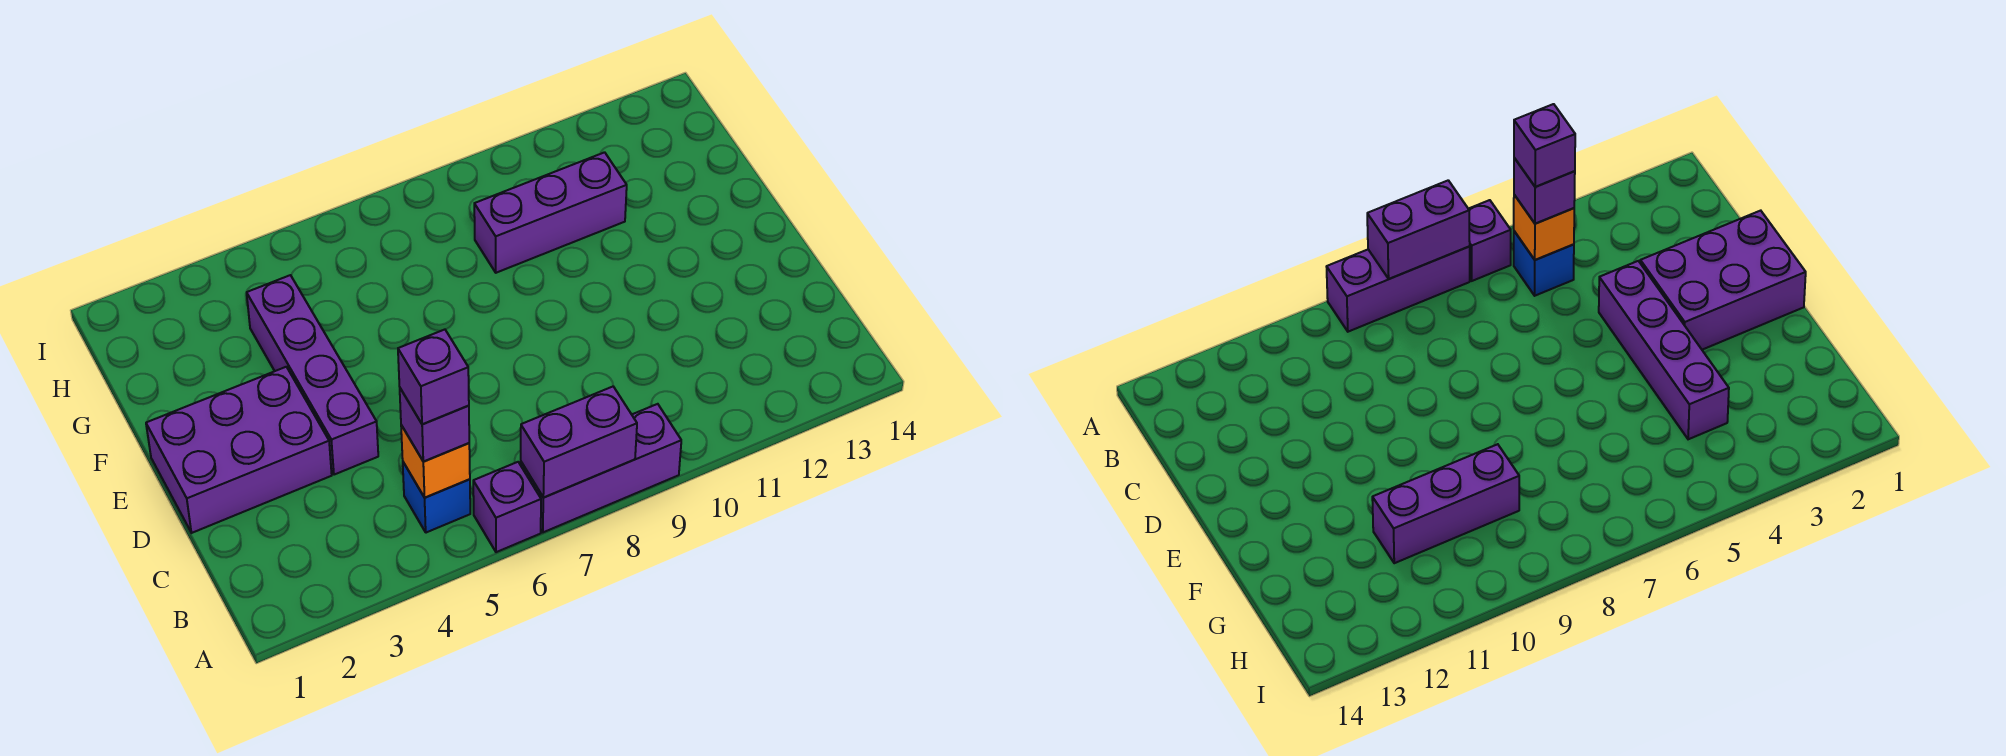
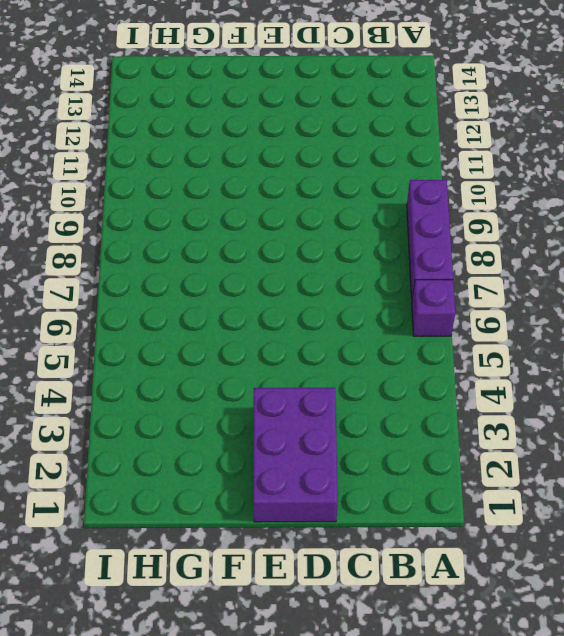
none -> blue 1x1 brick [403,462,470,533]
none -> purple 1x4 brick [247,275,378,475]

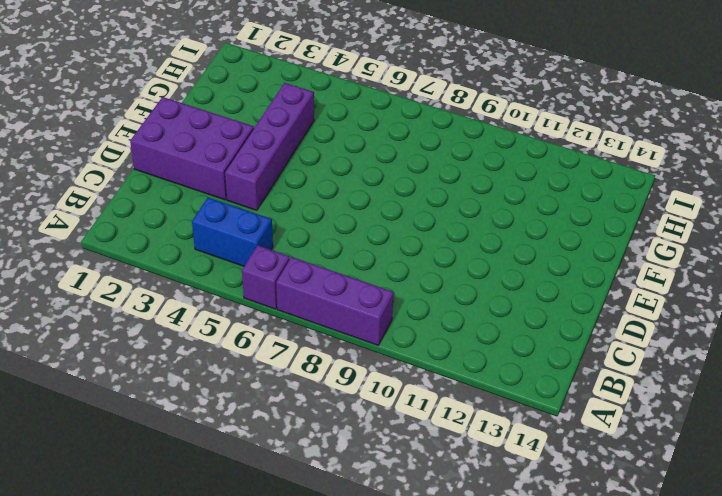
blue 1x2 brick [192,198,273,266] -> blue 1x1 brick [403,462,470,533]
none -> purple 1x3 brick [474,152,627,273]
none -> purple 1x2 brick [521,387,637,498]

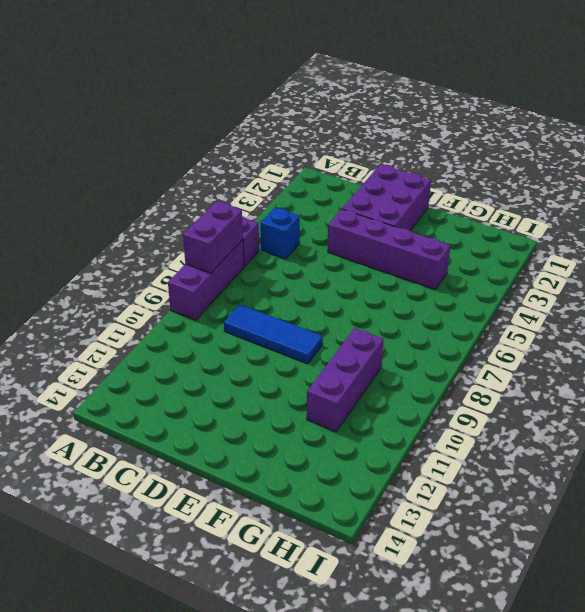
blue 1x3 tile [224,305,323,364] -> none
none -> orange 1x1 brick [401,425,470,498]
none -> purple 1x1 brick [400,388,469,462]

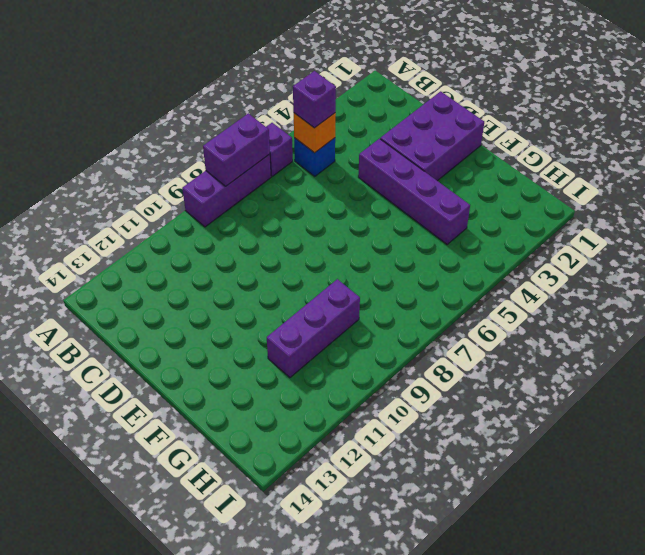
none -> purple 1x1 brick [398,330,469,424]

